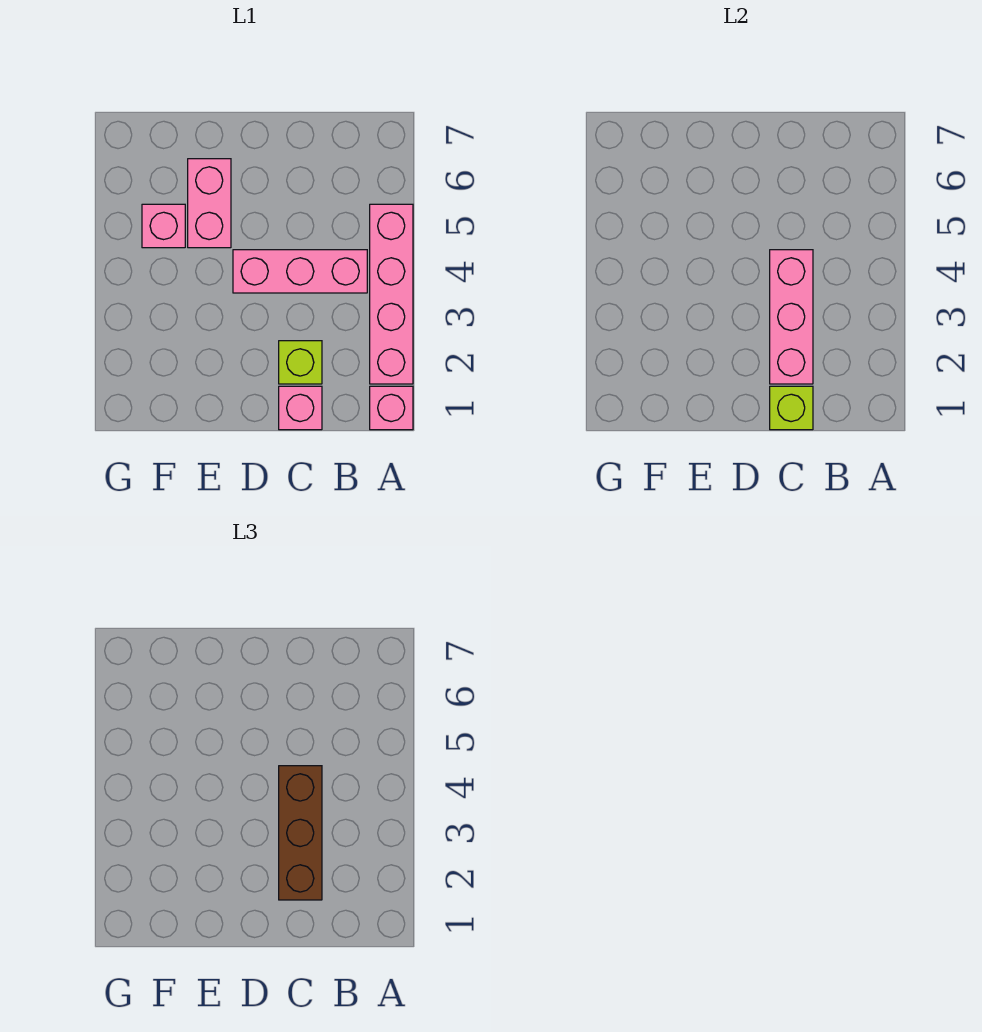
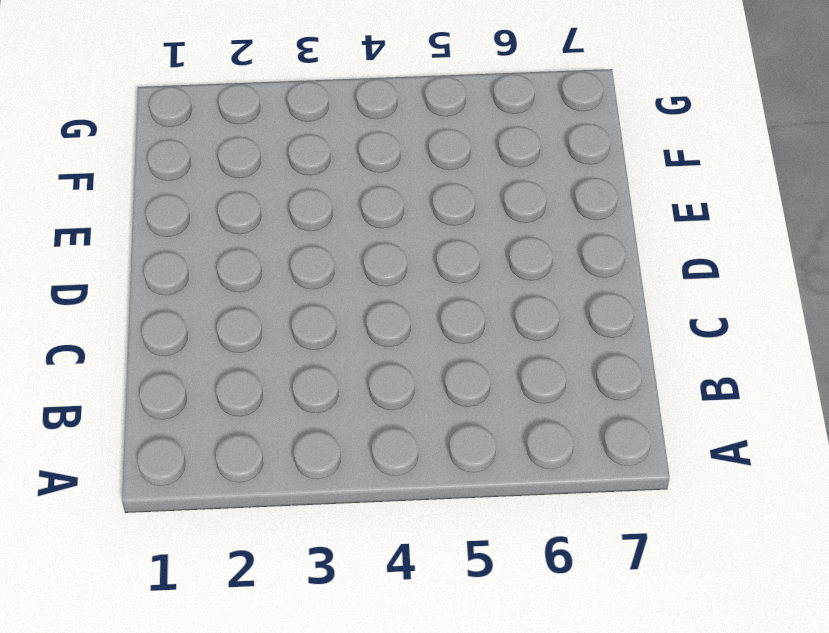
none -> pink 1x1 brick [370,386,413,430]
none -> pink 1x4 brick [370,204,413,384]

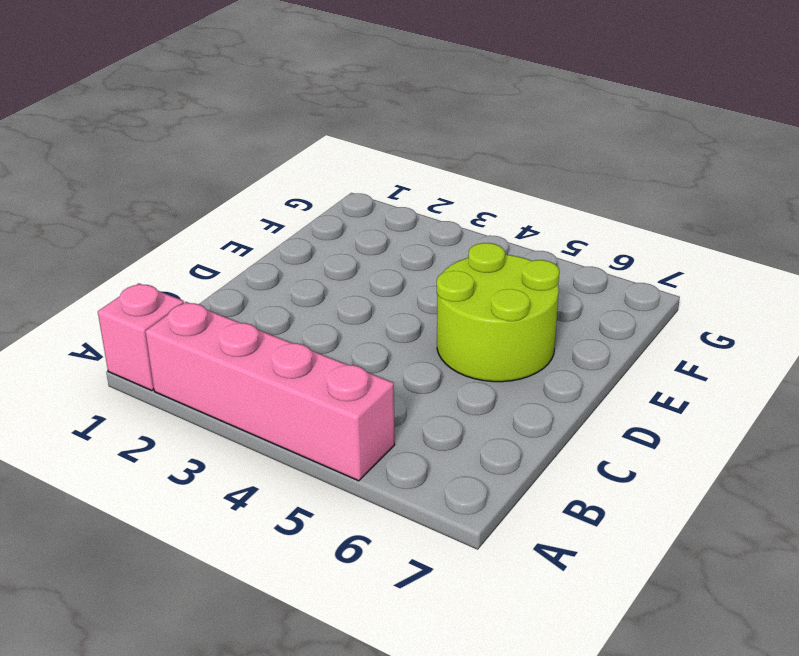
lime 2x2 round brick [437,243,559,382] -> pink 1x2 brick [188,159,231,248]
none -> pink 1x3 brick [233,250,367,293]
none -> pink 1x1 brick [279,386,322,430]

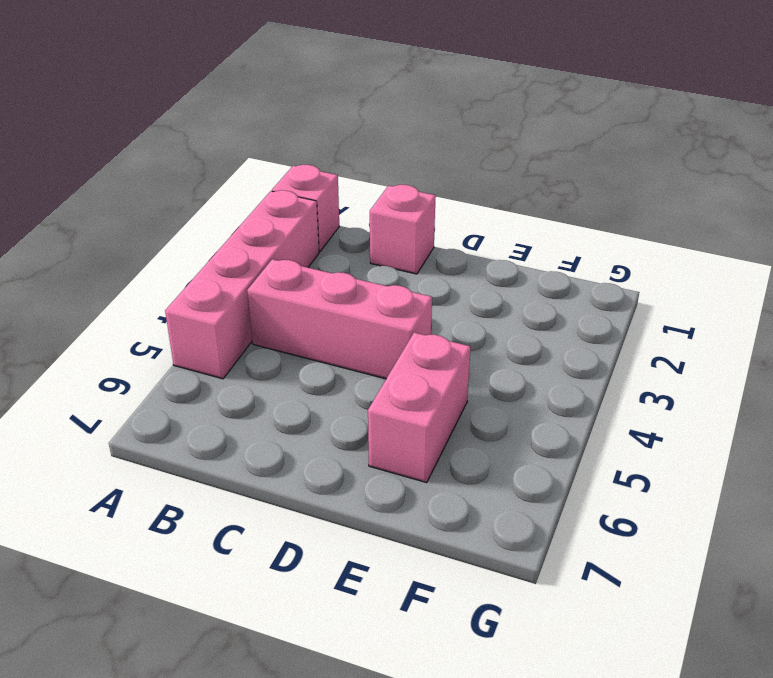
none -> lime 1x1 brick [279,341,322,384]
none -> pink 1x1 brick [142,204,185,248]

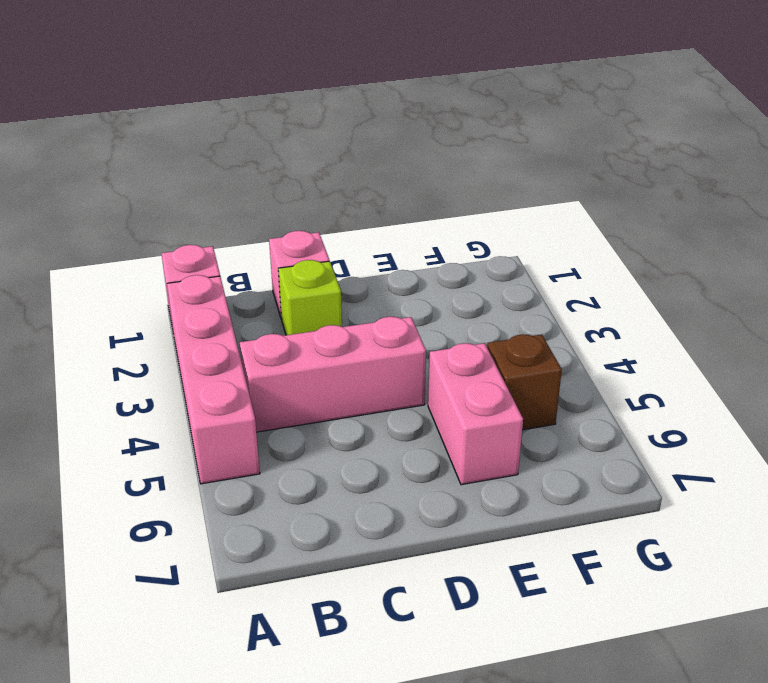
brown 1x1 brick [487,334,562,430] -> pink 1x1 brick [142,204,185,248]
none -> lime 1x1 brick [770,386,813,430]
none -> pink 1x3 brick [770,250,813,384]

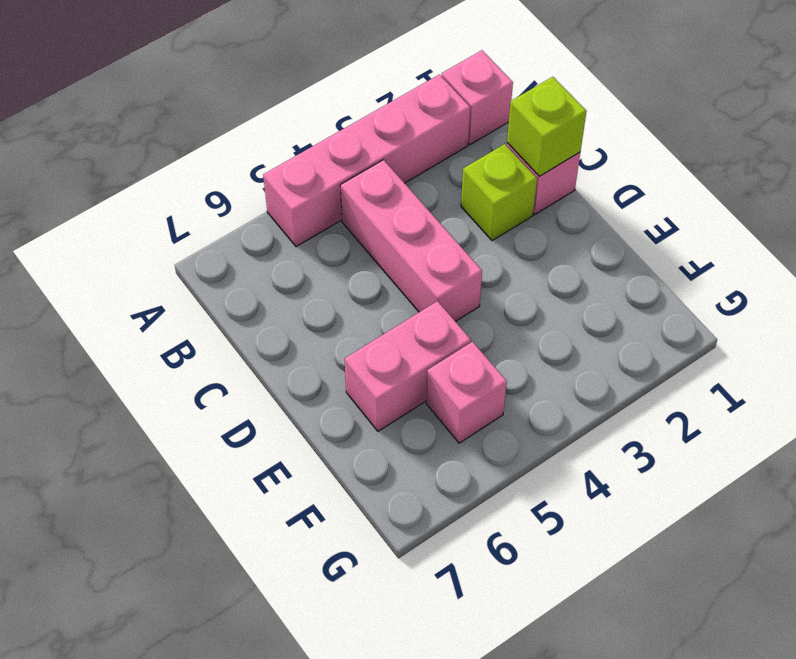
none -> pink 1x3 brick [770,250,813,384]
none -> brown 1x3 brick [279,766,322,900]

